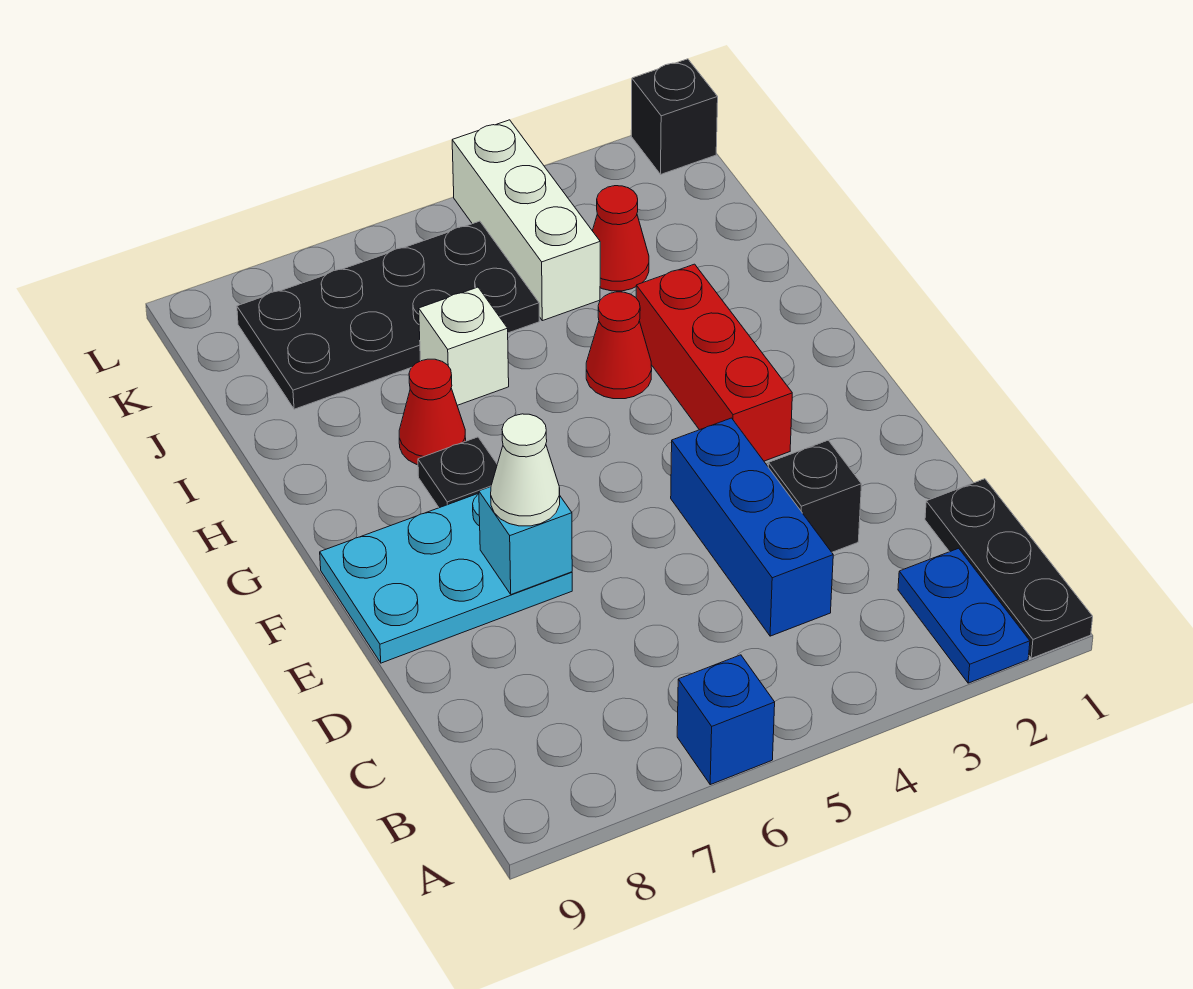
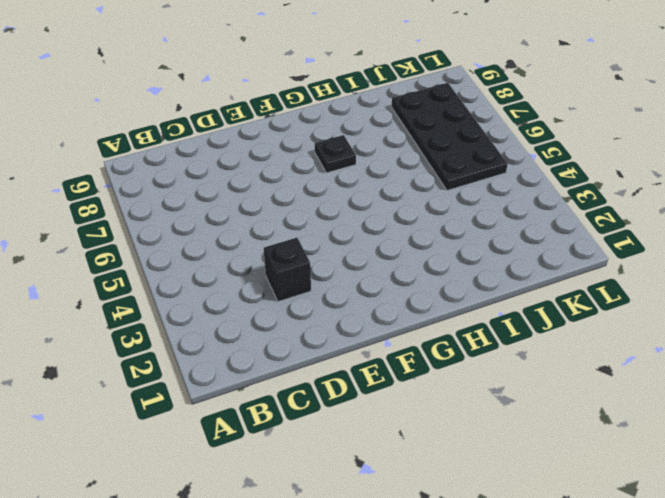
none -> black 1x3 plate [925,479,1093,658]
none -> blue 1x2 plate [898,548,1030,683]
none -> blue 1x1 brick [677,655,775,785]

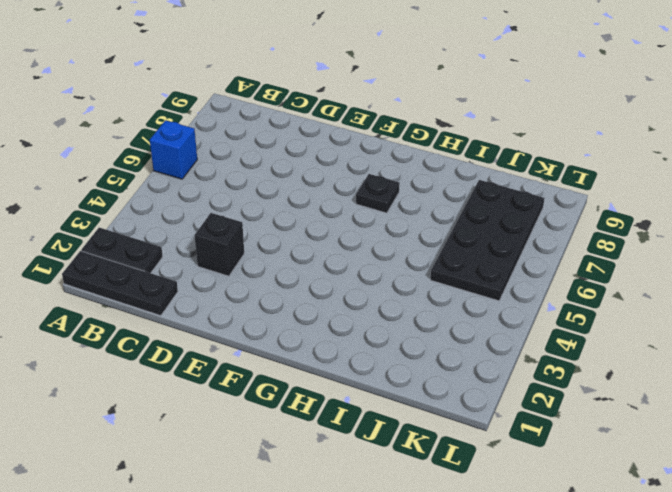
black 1x2 plate [81,228,163,273] -> blue 1x2 plate [898,548,1030,683]
none -> blue 1x3 brick [671,418,833,636]
none -> cyan 2x3 plate [320,493,572,663]
none -> red 1x3 brick [636,264,792,461]

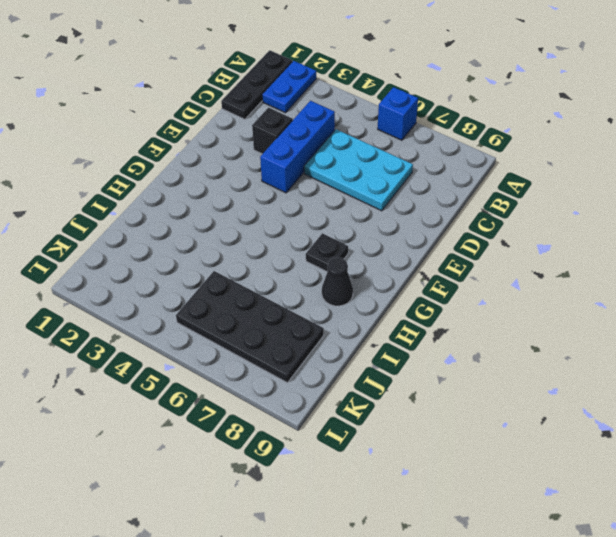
cyan 2x3 plate [304,129,413,211] -> cyan 2x3 plate moved to [320,493,572,663]
black 1x1 cone [322,257,353,306] -> none
none -> red 1x3 brick [636,264,792,461]
none -> red 1x1 cone [586,292,652,399]
none -> red 1x1 cone [399,359,466,465]

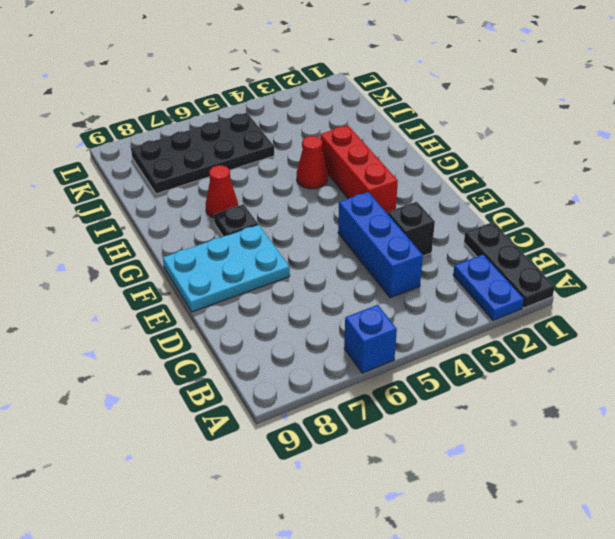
none -> white 1x1 brick [419,287,509,405]
none -> red 1x1 cone [593,186,649,291]
none -> white 1x3 brick [452,120,600,321]

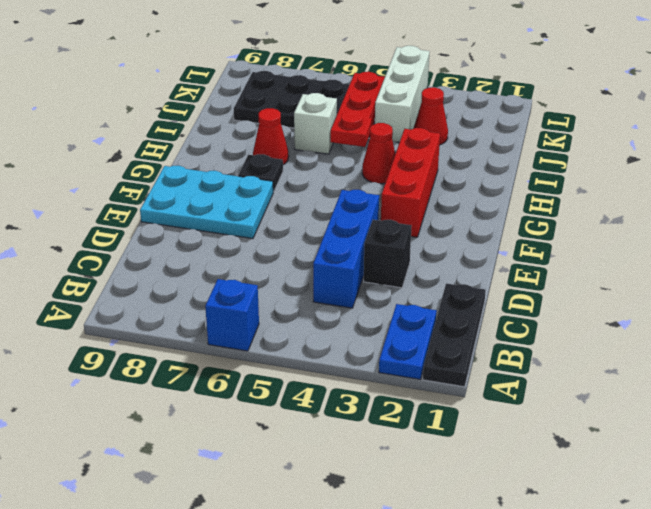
red 1x3 plate [330,72,385,147] -> none
none -> black 1x1 brick [631,59,718,174]
none -> cyan 1x1 brick [479,487,572,594]
none -> white 1x1 cone [491,414,560,526]

